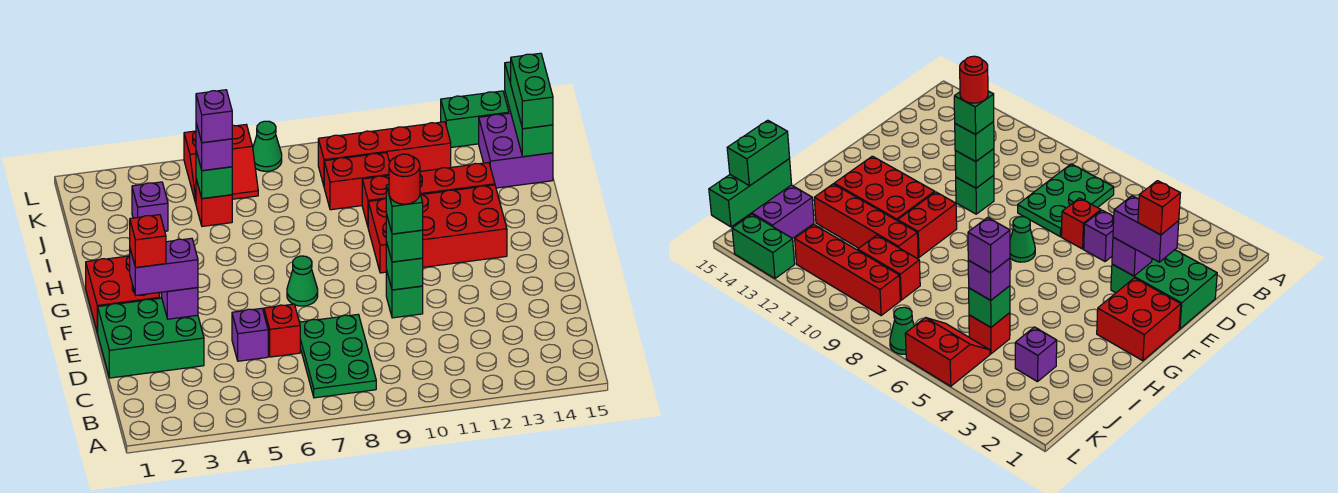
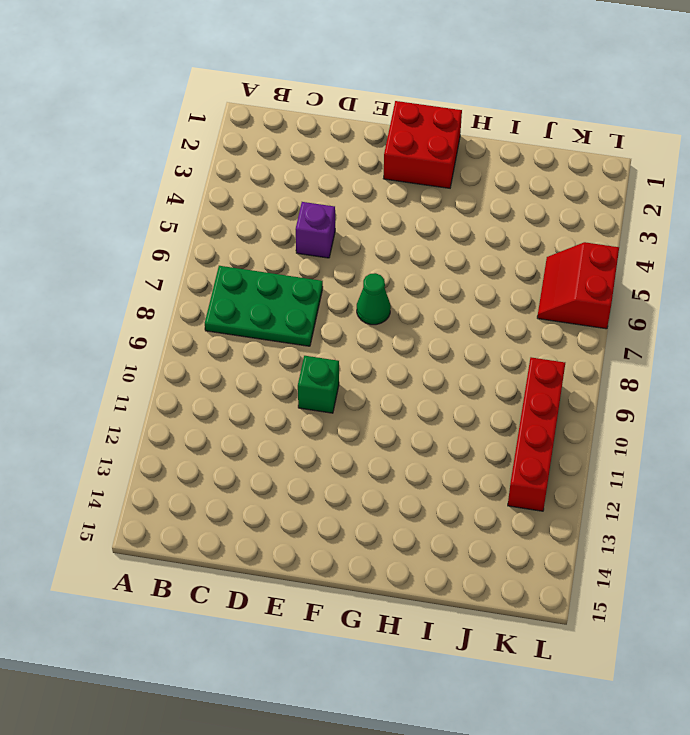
none -> green 2x3 brick [98,298,204,378]
none -> red 1x1 brick [264,304,300,357]
none -> red 1x2 brick [368,199,386,273]
none -> red 2x3 brick [421,185,507,267]

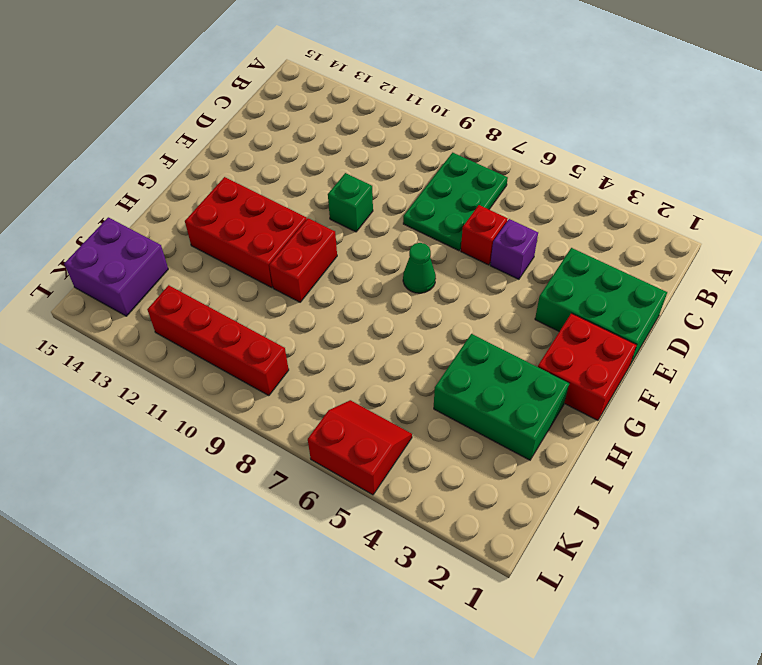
green 2x3 brick [434,334,569,460] -> none
none -> red 1x4 brick [362,163,495,226]
none -> purple 1x1 brick [132,182,168,231]
none -> red 1x1 brick [196,179,232,226]
none -> red 1x2 brick [324,153,390,210]

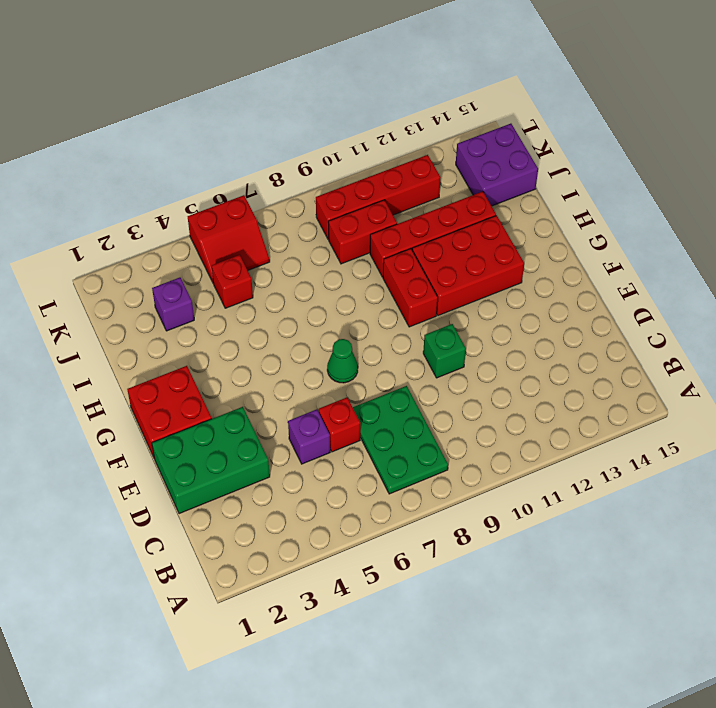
none -> green 1x1 cone [253,121,282,171]
none -> green 1x2 brick [441,91,509,147]
none -> purple 1x1 brick [162,287,198,319]
none -> green 1x1 brick [386,242,423,290]

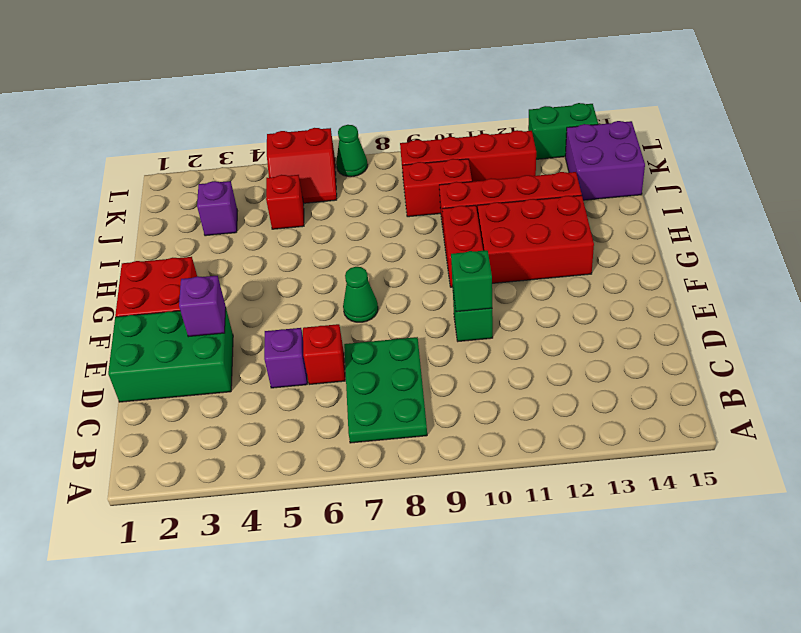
none -> green 1x1 brick [196,151,232,199]
none -> green 1x3 brick [505,62,553,157]
none -> purple 1x2 brick [130,238,198,295]
none -> green 1x1 brick [386,214,423,262]

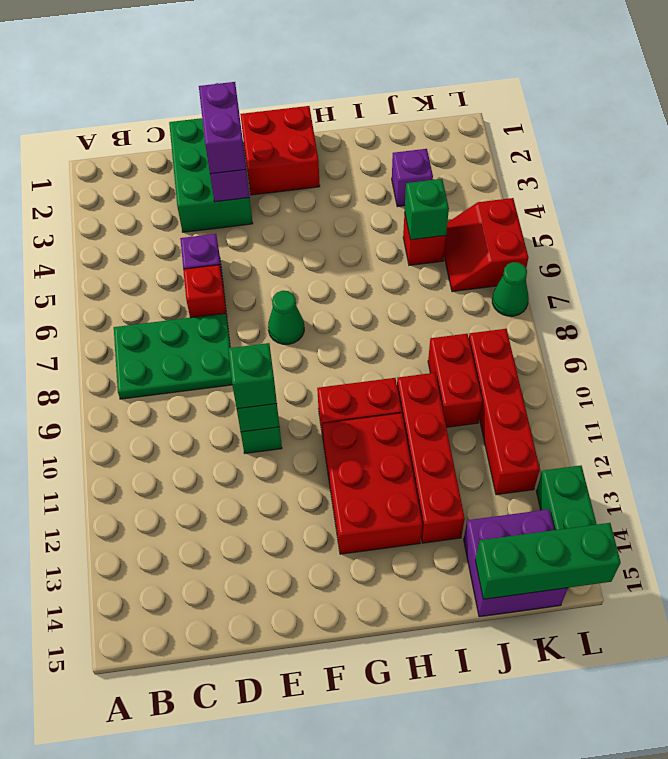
none -> purple 1x1 brick [196,123,232,171]
none -> green 1x2 brick [511,53,553,129]
none -> red 1x1 brick [130,215,166,268]
none -> green 1x1 brick [386,185,423,234]

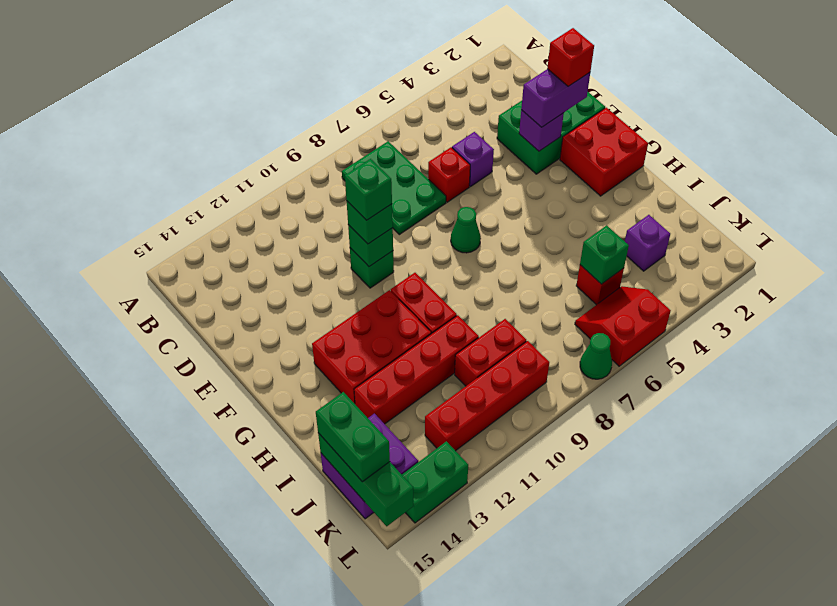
none -> purple 1x1 brick [196,123,232,171]
none -> purple 1x1 brick [196,90,232,143]
none -> red 1x1 round brick [389,154,420,204]

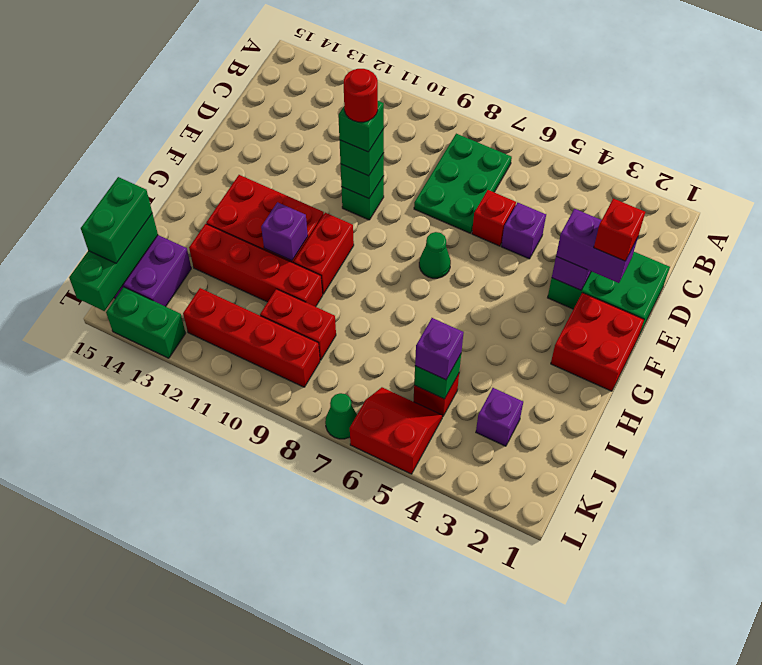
purple 1x1 brick [261,202,308,261] -> purple 1x1 brick moved to [196,90,232,143]

